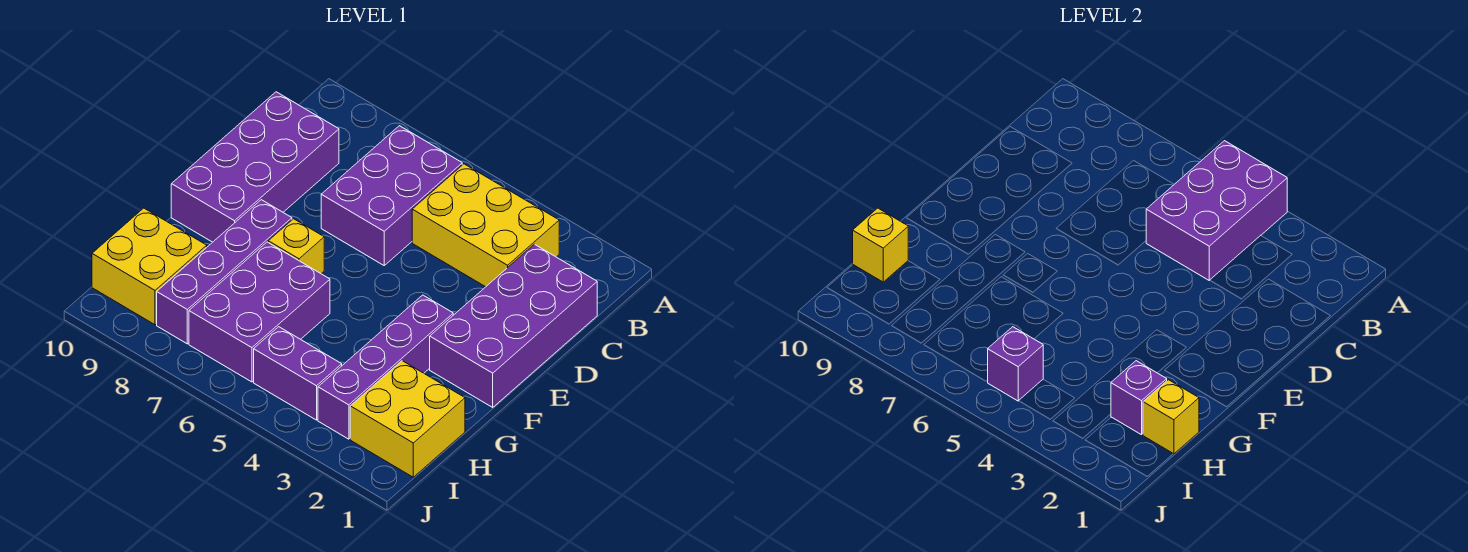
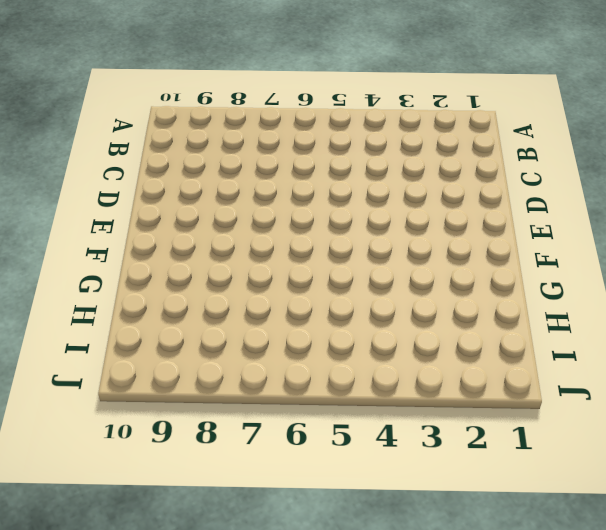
none -> yellow 2x3 brick [412,164,559,287]
none -> purple 2x3 brick [321,126,462,265]
none -> purple 2x4 brick [430,244,597,407]

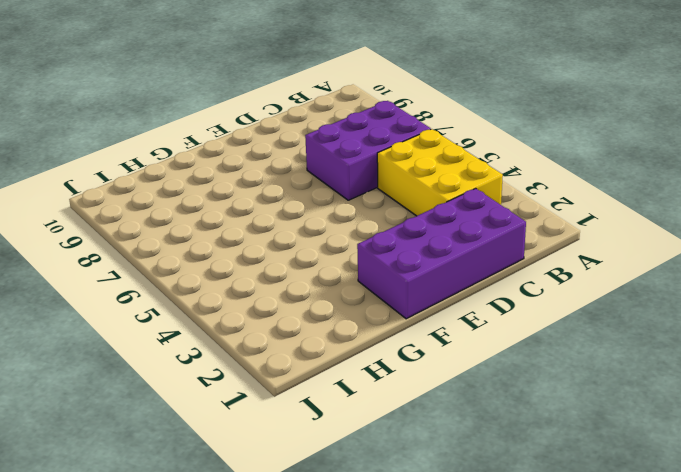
none -> purple 2x4 brick [171,92,339,242]
none -> purple 1x4 brick [318,295,453,439]
none -> yellow 1x1 brick [268,219,324,274]

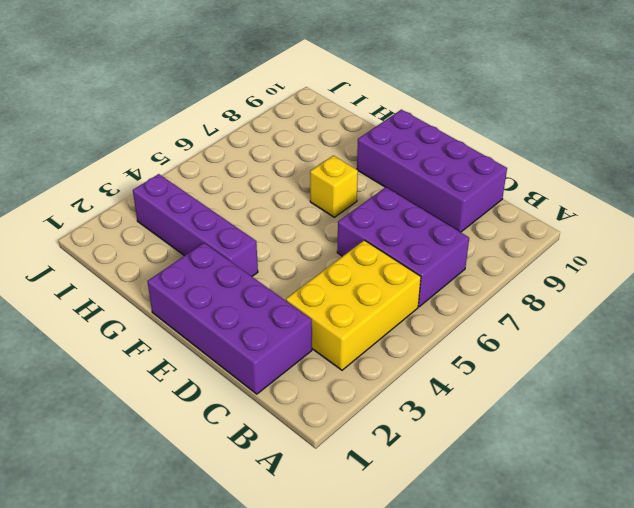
none -> purple 1x4 brick [157,200,292,344]
none -> purple 2x3 brick [189,242,330,382]
none -> yellow 2x2 brick [350,361,465,477]

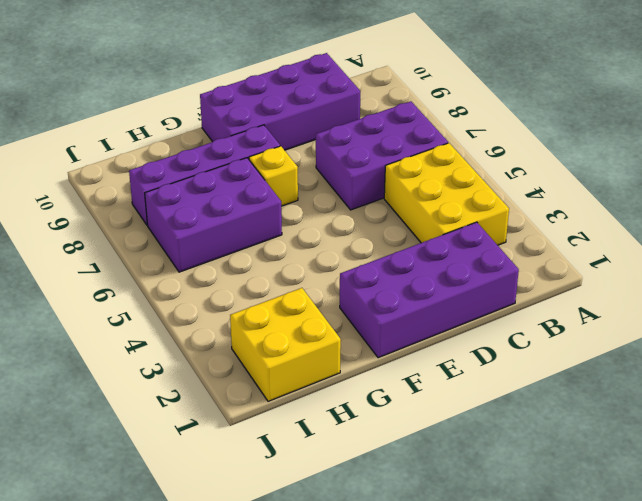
none -> purple 1x4 brick [318,295,453,439]
none -> yellow 2x2 brick [92,208,207,325]
none -> purple 1x2 brick [254,327,342,420]

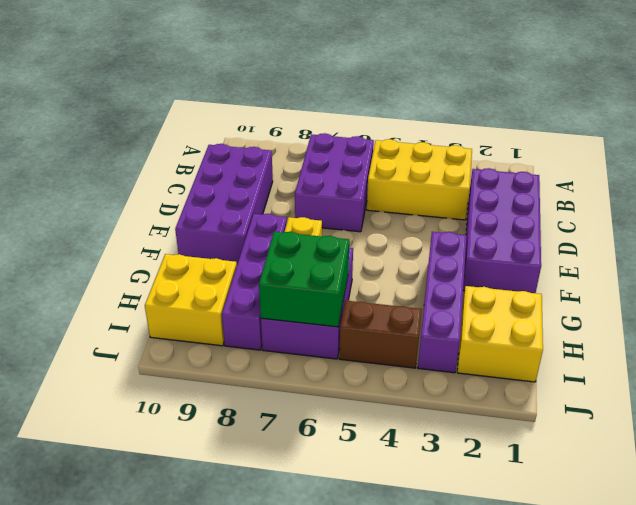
green 2x2 brick [259,232,349,327] -> none
brown 1x2 brick [339,301,422,368] -> purple 1x2 brick [254,327,342,420]
none -> purple 2x3 brick [1146,141,1287,280]
none -> yellow 1x1 brick [1143,380,1199,454]
none -> purple 1x1 brick [1111,361,1167,435]

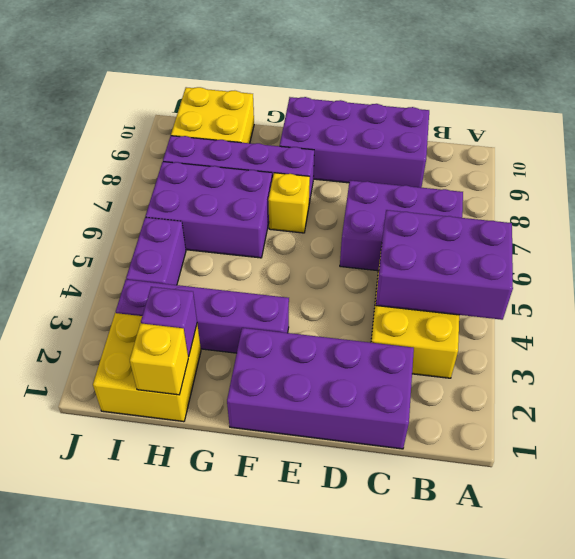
none -> yellow 1x1 brick [853,208,908,282]
none -> purple 1x1 brick [988,327,1043,401]

